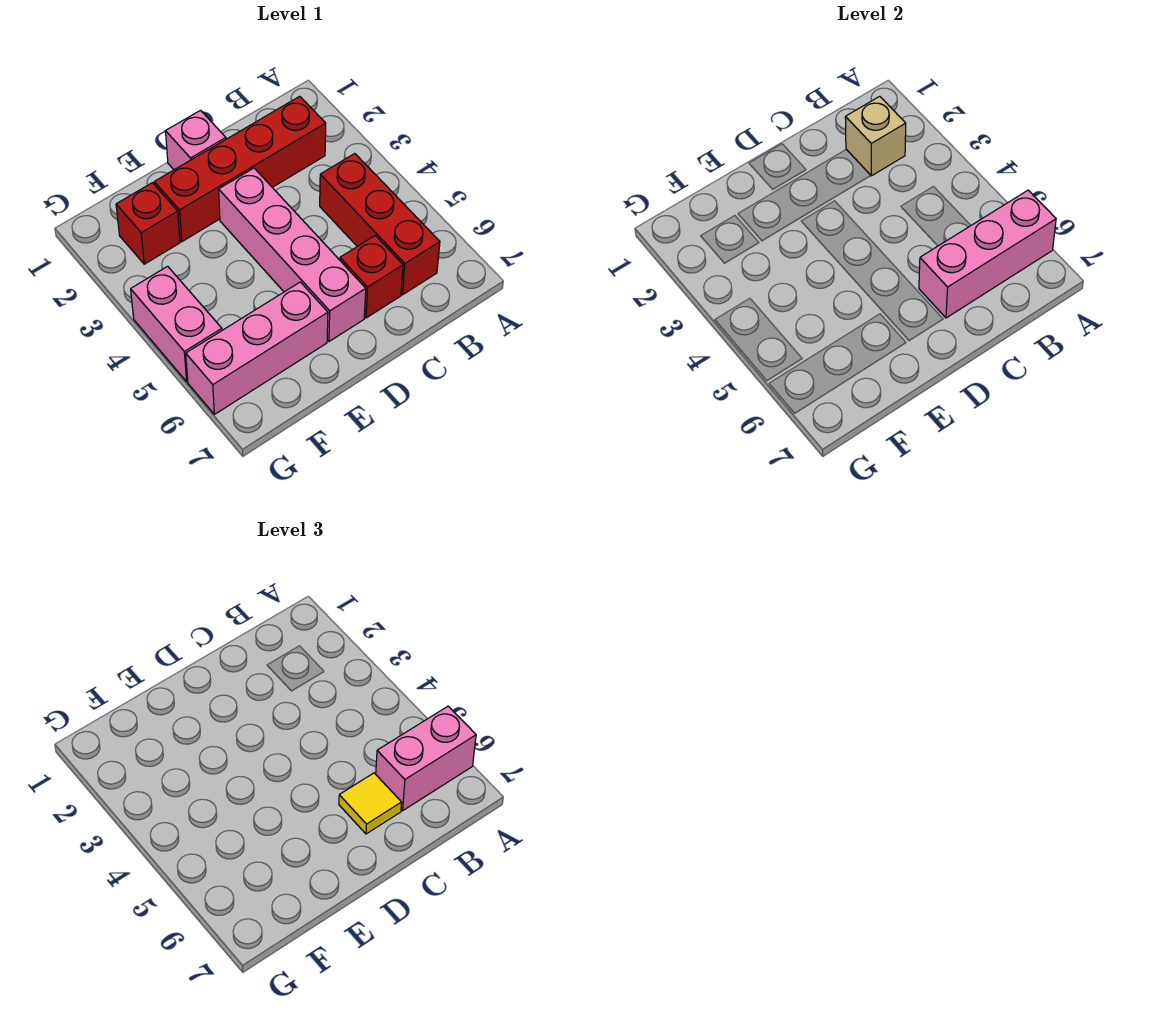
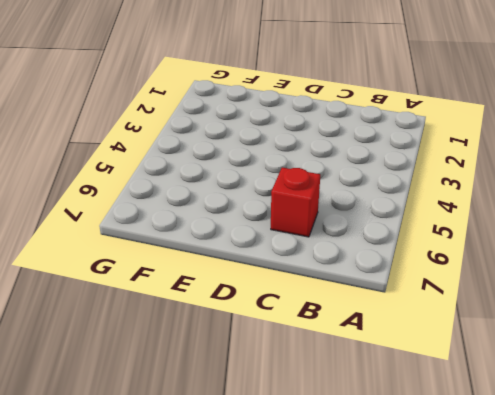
none -> red 1x4 brick [154,96,326,242]
none -> red 1x3 brick [320,154,440,295]
none -> pink 1x1 brick [166,110,226,170]

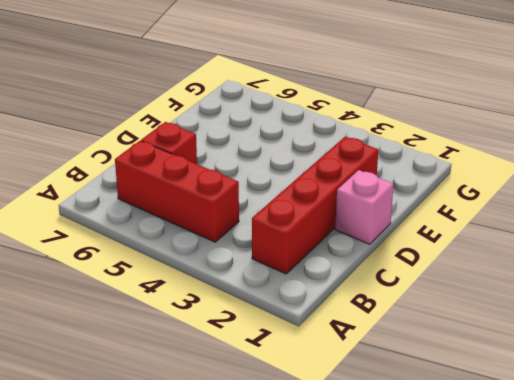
none -> pink 1x4 brick [219,168,366,341]
none -> pink 1x3 brick [186,282,328,414]
none -> red 1x1 brick [116,183,180,264]

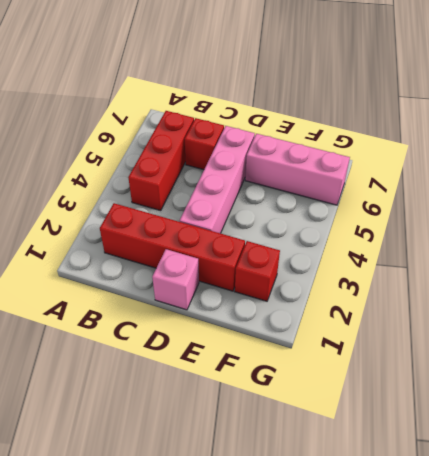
none -> pink 1x2 brick [131,266,222,381]
none -> pink 1x3 brick [919,190,1056,318]
none -> tan 1x1 brick [845,96,906,176]

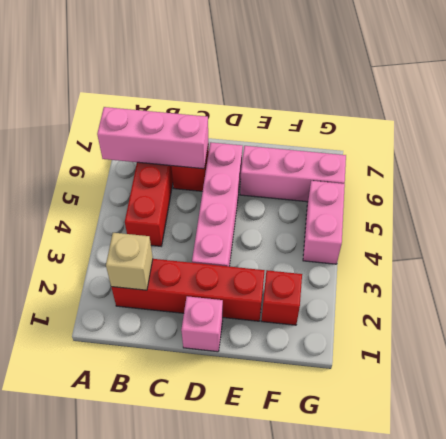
none -> pink 1x2 brick [376,706,476,811]
none -> yellow 1x1 tile [339,773,402,834]

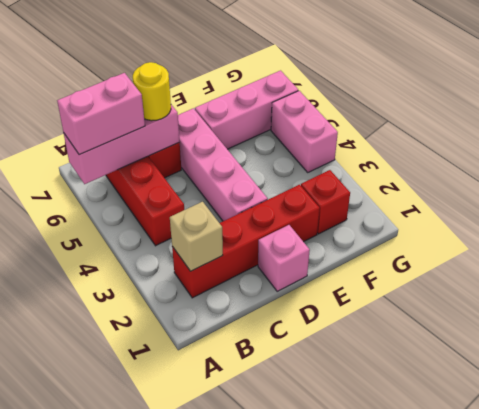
yellow 1x1 round brick [133,62,171,121] -> yellow 1x1 tile [339,773,402,834]

